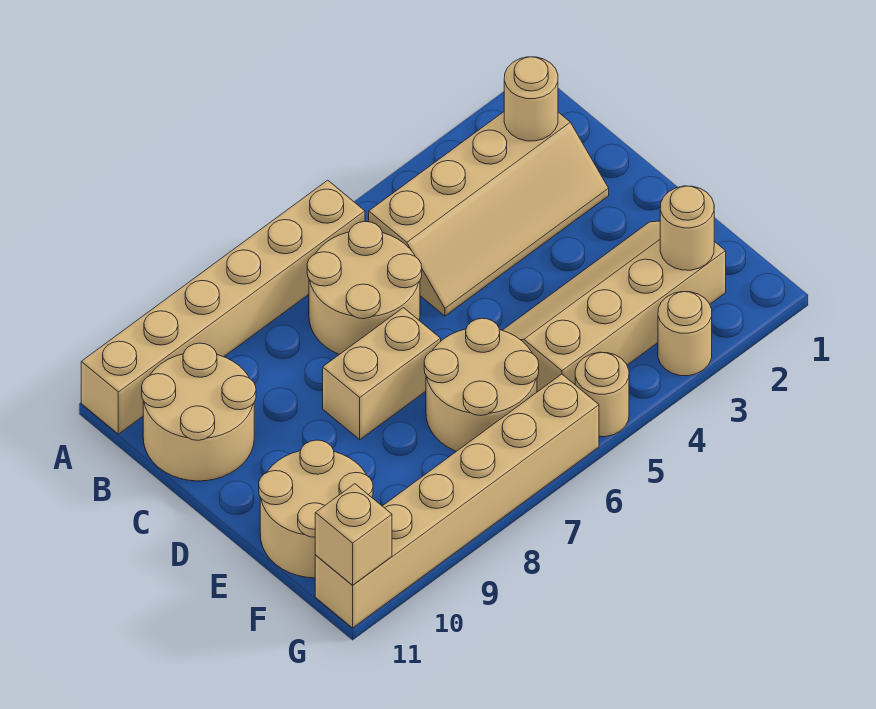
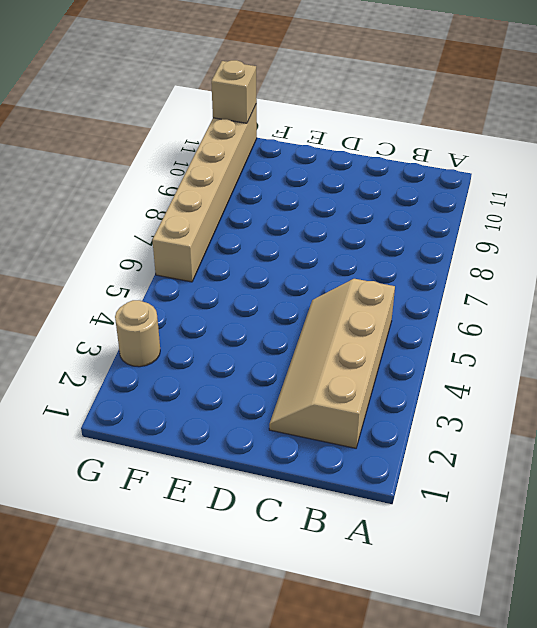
none -> tan 1x6 brick [81,180,365,434]
none -> tan 2x2 round brick [307,221,422,354]
none -> tan 2x2 round brick [142,343,256,481]

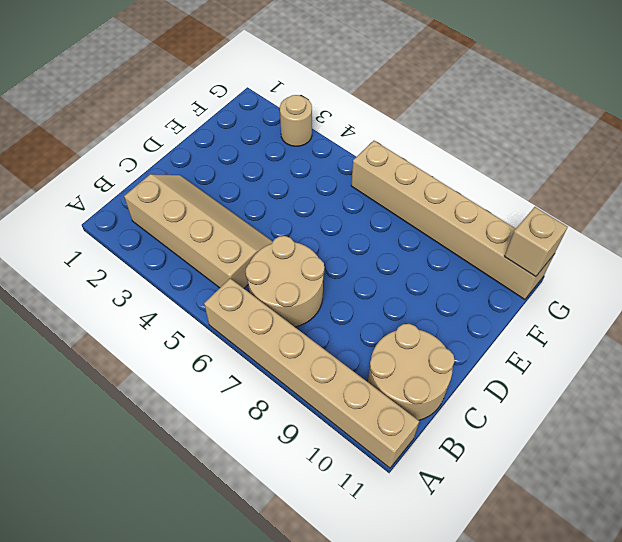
none -> tan 1x2 brick [323,308,441,440]
none -> tan 2x4 slope [502,221,726,392]
none -> tan 2x2 round brick [424,318,539,451]

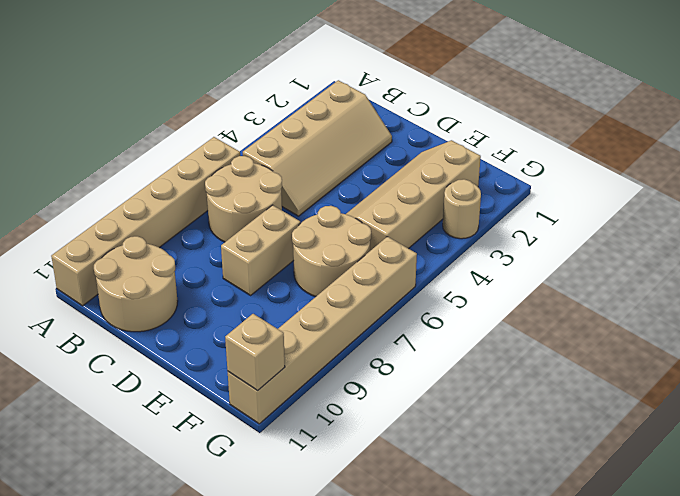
none -> tan 2x2 round brick [259,440,373,578]
none -> tan 1x1 round brick [575,352,629,437]
none -> tan 1x1 round brick [504,57,558,141]

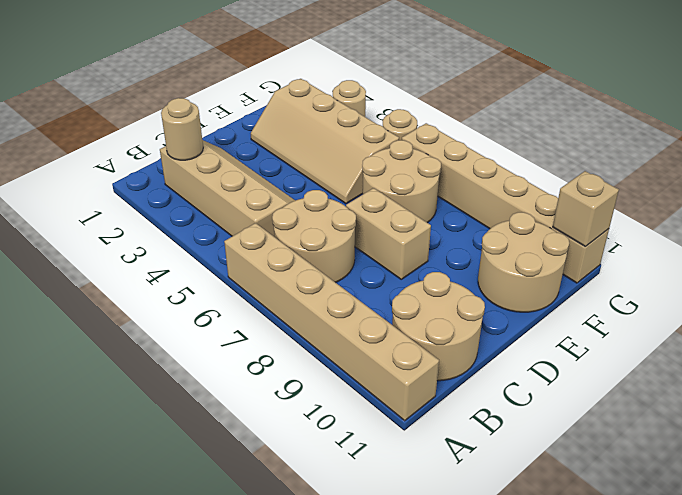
none -> tan 1x1 round brick [660,186,714,270]

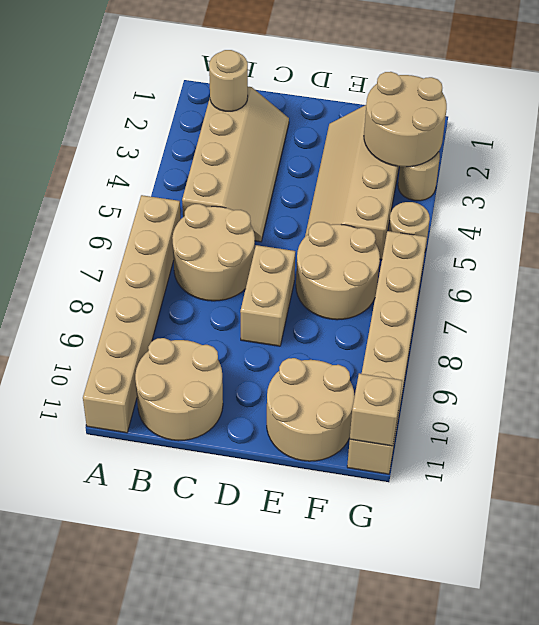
tan 2x2 round brick [364,72,447,167] -> tan 1x1 round brick [660,186,714,270]

